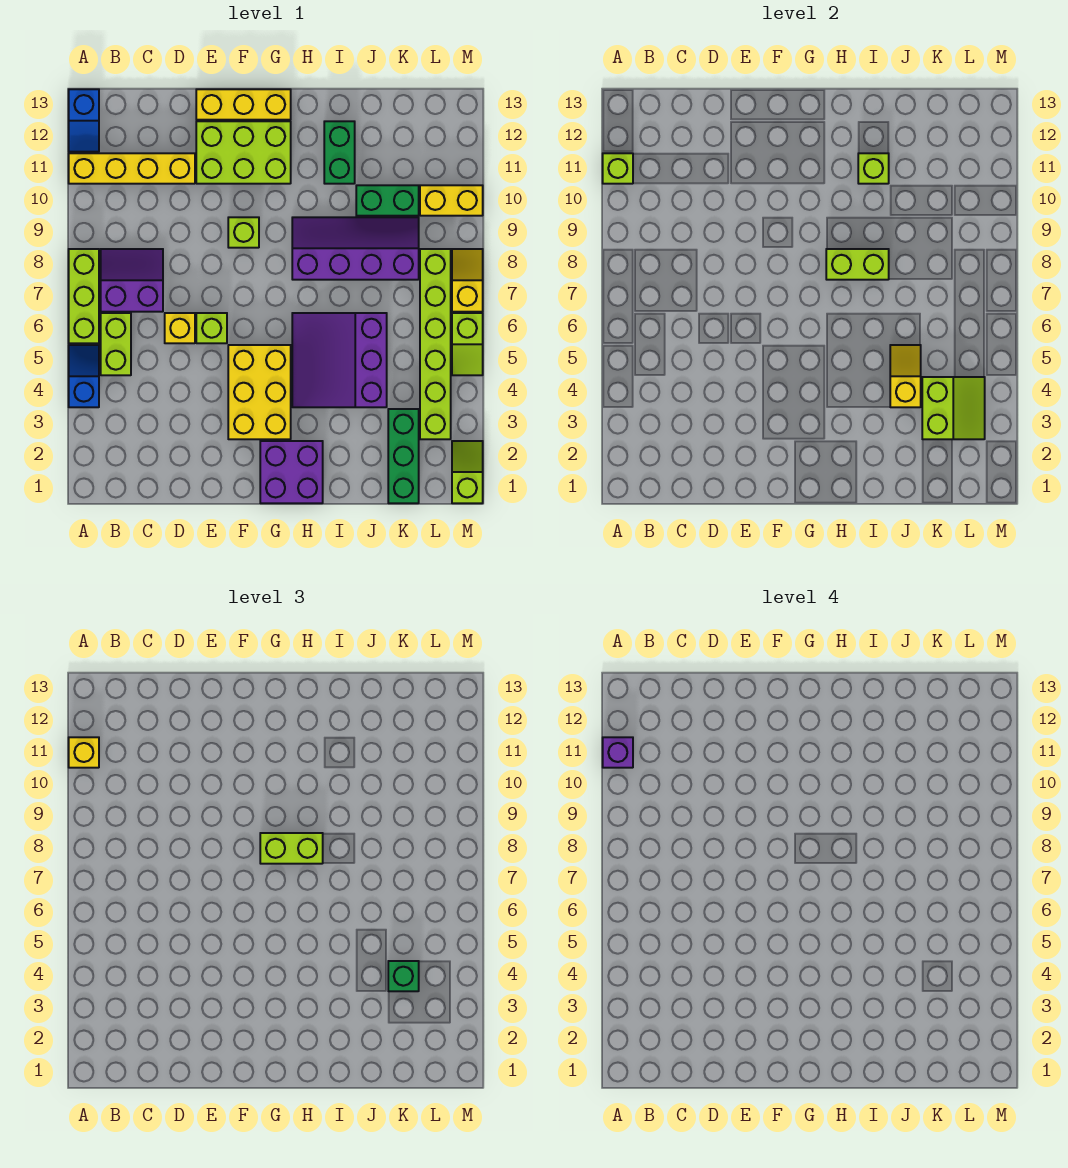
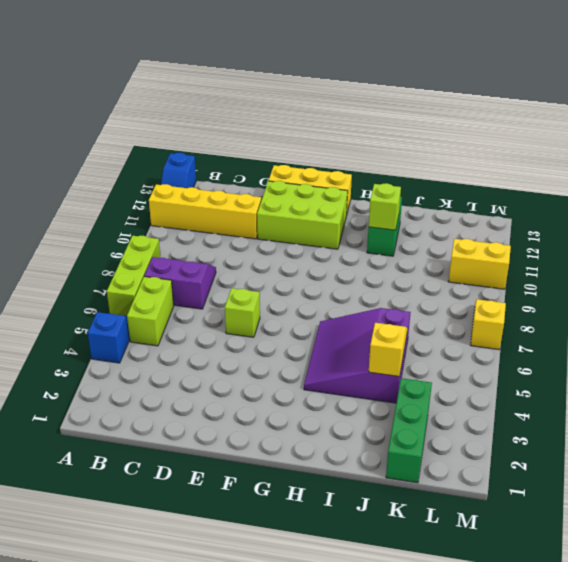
none -> yellow 1x1 brick [165,313,195,343]
none -> yellow 2x3 brick [228,345,291,439]
none -> lime 1x1 brick [228,217,259,248]
none -> purple 2x2 brick [260,441,323,503]

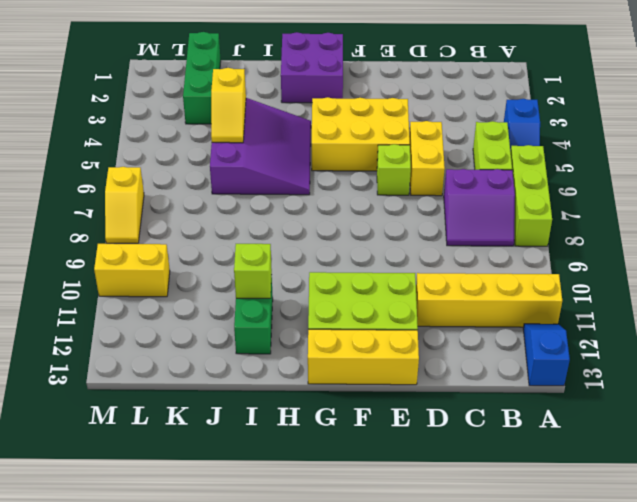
yellow 1x2 brick [409,121,445,196] -> yellow 1x1 brick [165,313,195,343]
yellow 2x3 brick [312,97,410,171] -> yellow 2x3 brick turned to [228,345,291,439]
none -> lime 1x1 brick [228,217,259,248]
none -> purple 2x4 slope [292,217,419,280]
none -> green 1x2 brick [356,185,419,216]
none -> lime 1x6 brick [420,249,451,439]

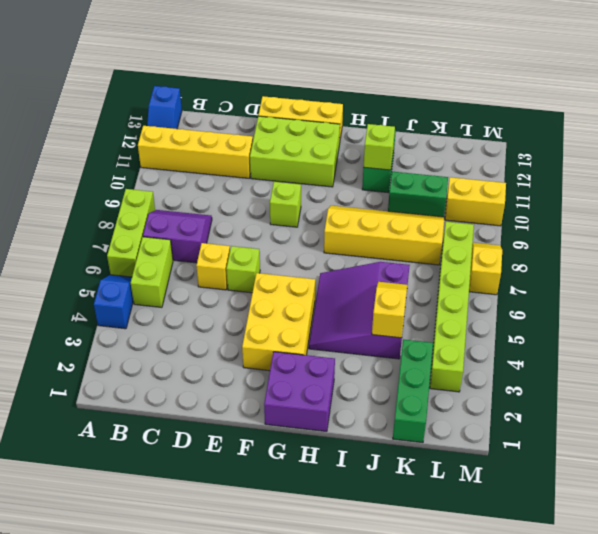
yellow 2x4 slope [324,206,444,265] -> purple 2x4 slope [292,217,419,280]
none -> lime 1x2 slope [452,441,483,503]
none -> lime 1x2 slope [452,313,483,375]
none -> lime 1x1 brick [603,153,633,184]
none -> lime 1x2 brick [826,249,889,280]

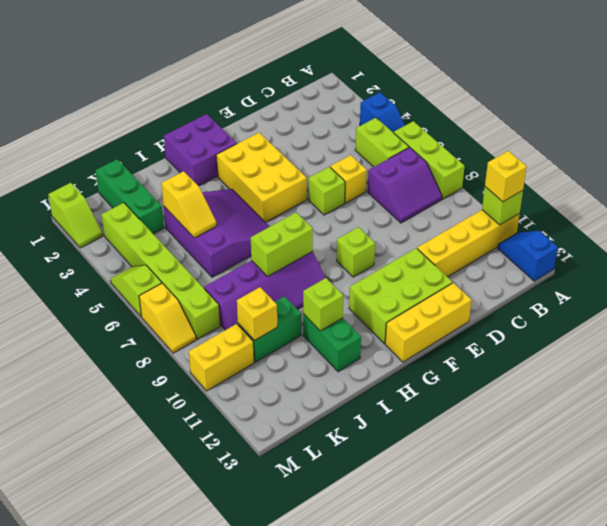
yellow 1x1 brick [237,287,277,341] -> none
none -> lime 2x2 slope [922,377,985,439]
none -> lime 1x2 brick [260,833,323,864]
none -> green 1x1 brick [388,961,419,991]
none -> purple 1x1 brick [603,737,633,768]

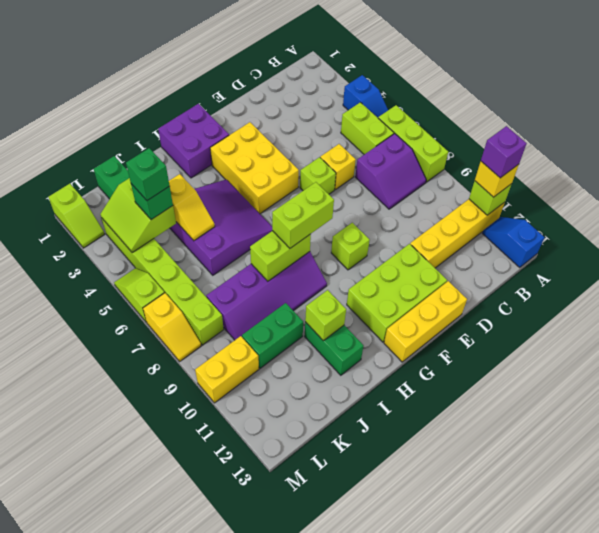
green 1x1 brick [126,148,170,201] -> none

